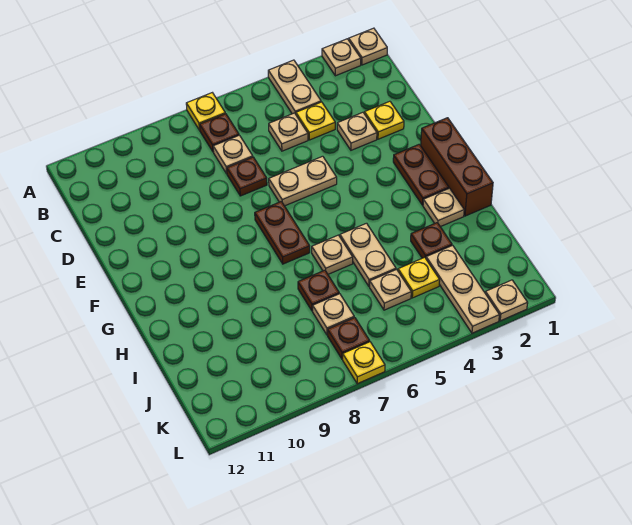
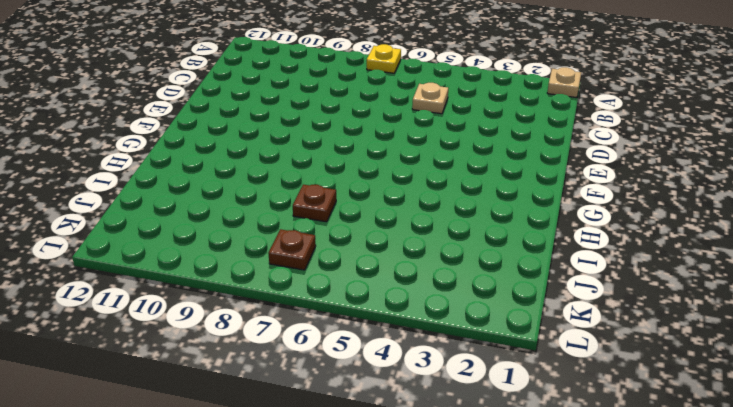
none -> tan 1x1 plate [322,39,361,76]
none -> tan 1x2 plate [268,60,321,114]
none -> brown 1x1 plate [200,114,239,152]

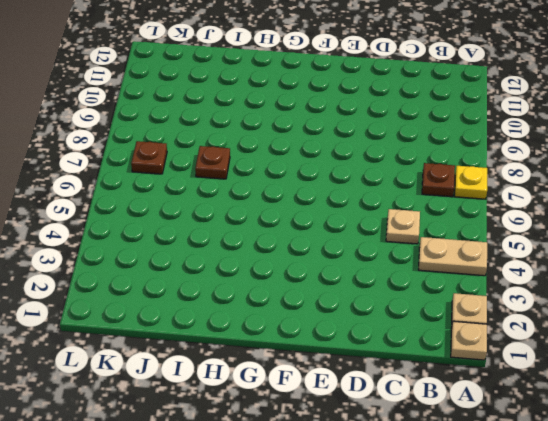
none -> yellow 1x1 plate [296,102,335,140]
none -> tan 1x1 plate [213,135,253,174]
none -> yellow 1x1 plate [364,101,404,139]

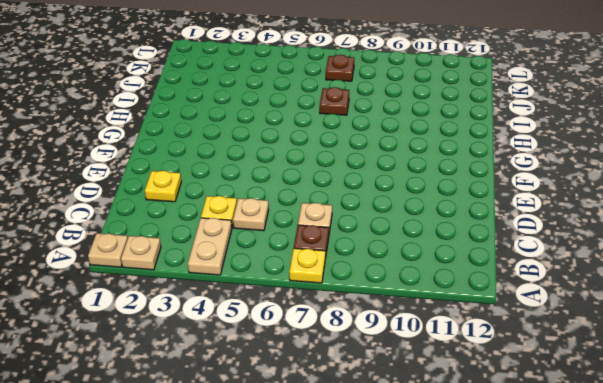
none -> tan 1x1 plate [337,112,377,150]
none -> brown 1x1 plate [227,157,267,196]
none -> tan 1x2 plate [269,156,337,206]

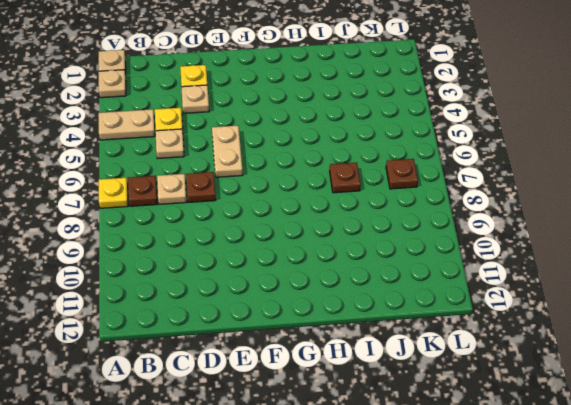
none -> brown 1x3 brick [421,118,493,216]
none -> brown 1x2 plate [393,144,449,205]
none -> brown 1x2 plate [255,201,310,264]

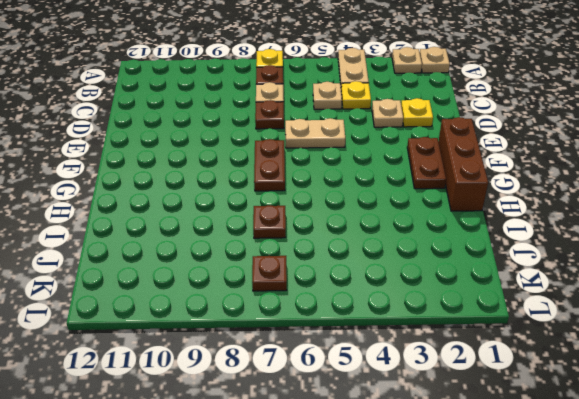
none -> tan 1x1 plate [423,188,464,227]
none -> tan 1x2 plate [340,223,396,287]
none -> tan 1x1 plate [312,235,353,274]

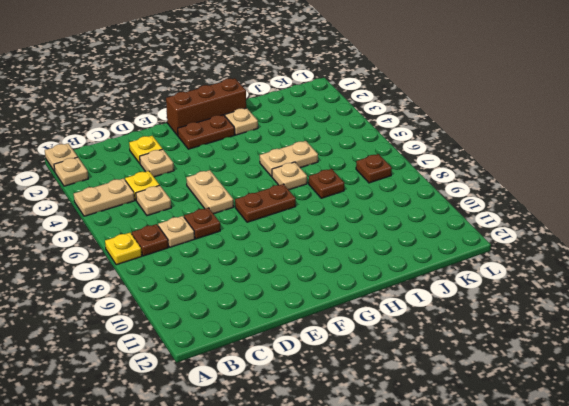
none -> brown 1x1 plate [411,223,452,258]
none -> tan 1x3 plate [426,245,499,333]
none -> yellow 1x1 plate [398,257,440,298]

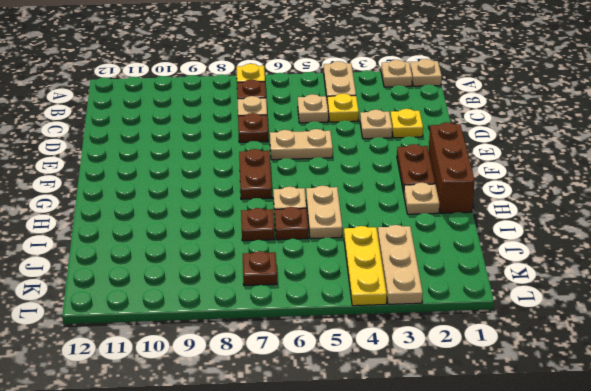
brown 1x1 plate [275,207,308,240] -> brown 1x1 plate moved to [411,223,452,258]
yellow 1x3 plate [344,226,387,306] -> yellow 1x1 plate [398,257,440,298]
none -> tan 1x1 plate [370,269,411,310]
none -> tan 1x1 plate [313,294,354,335]
none -> tan 1x1 plate [485,280,528,321]

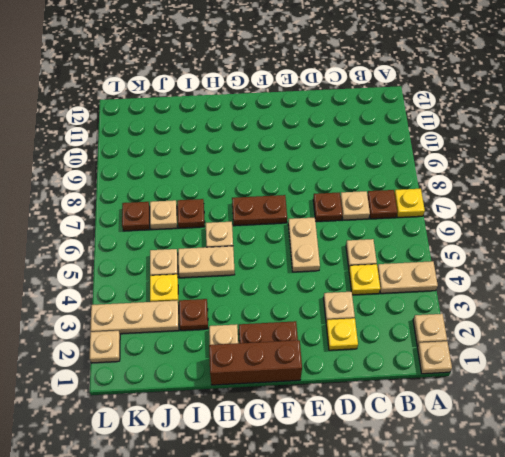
none -> yellow 1x1 plate [343,342,385,384]

